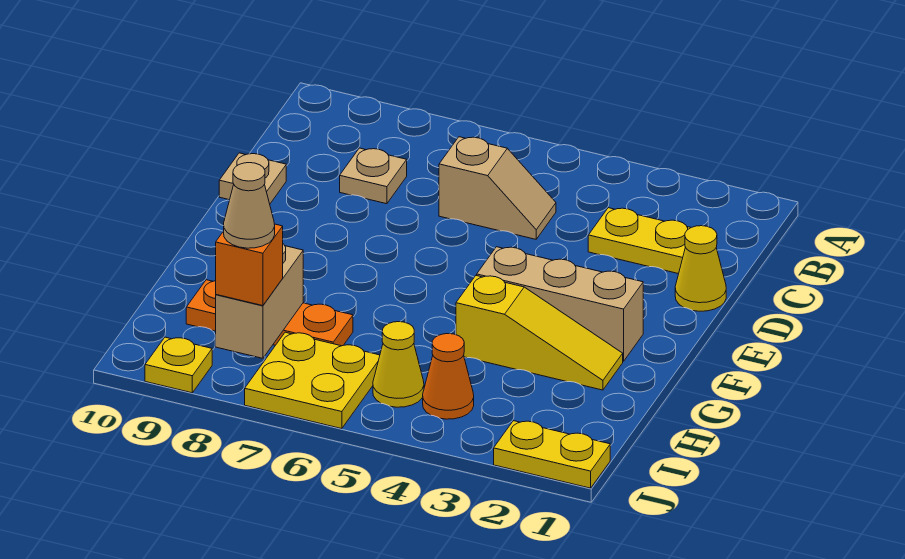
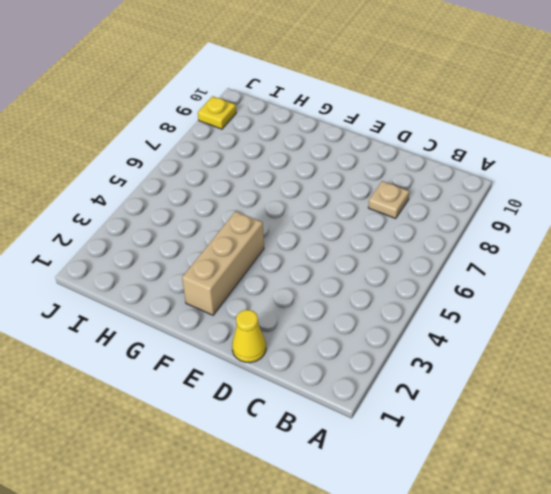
none -> yellow 1x2 plate [588,208,691,274]
none -> tan 1x2 slope [439,137,556,239]
none -> tan 1x1 plate [219,153,286,204]

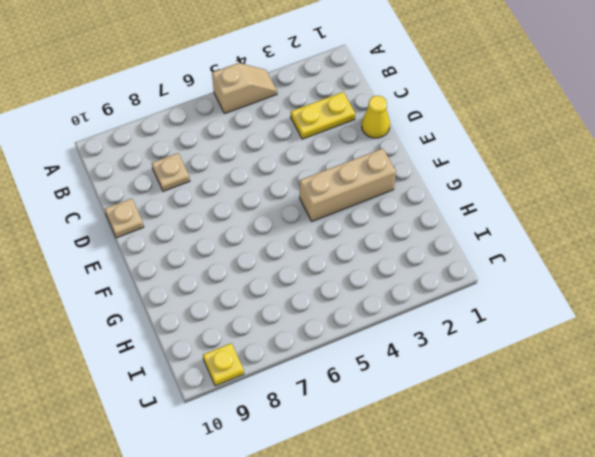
tan 1x2 slope [212,63,277,114] -> tan 1x2 slope moved to [439,137,556,239]
none -> yellow 1x3 slope [456,276,623,390]
none -> orange 1x3 plate [186,280,353,346]
none -> orange 1x1 cone [423,334,474,419]

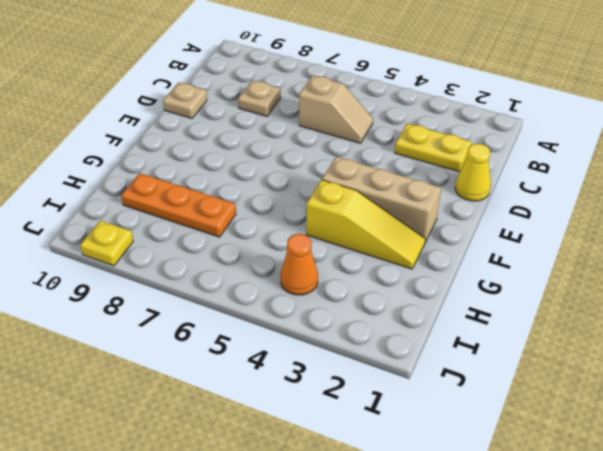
none -> yellow 1x1 cone [373,322,424,407]
none -> yellow 2x2 plate [245,332,380,429]
none -> yellow 1x2 plate [494,421,610,488]

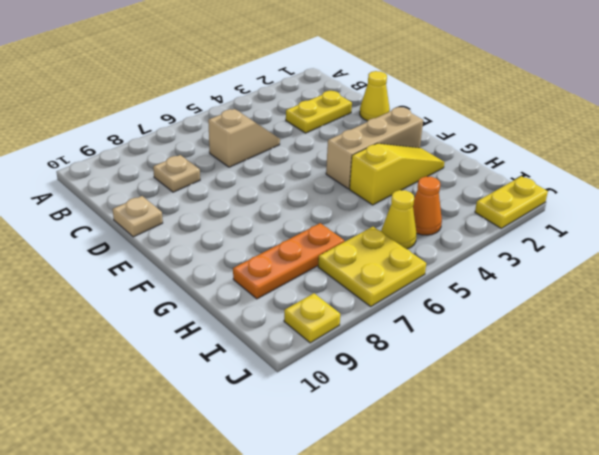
none -> tan 1x2 brick [216,244,303,358]
none -> orange 1x1 brick [216,224,283,306]
none -> tan 1x1 cone [224,163,275,248]

